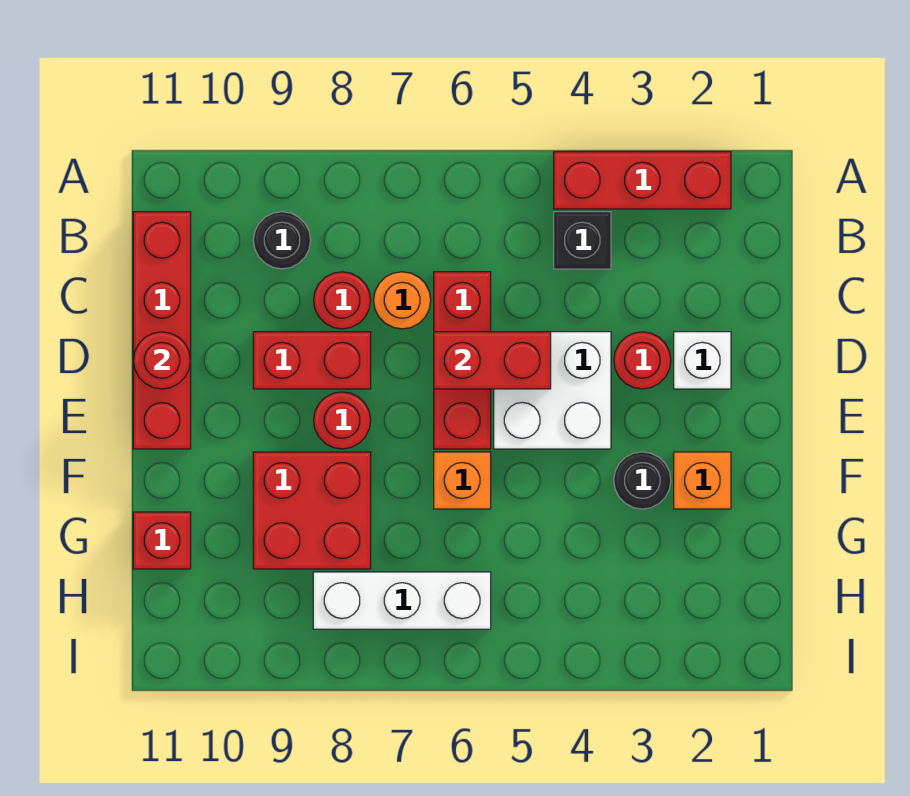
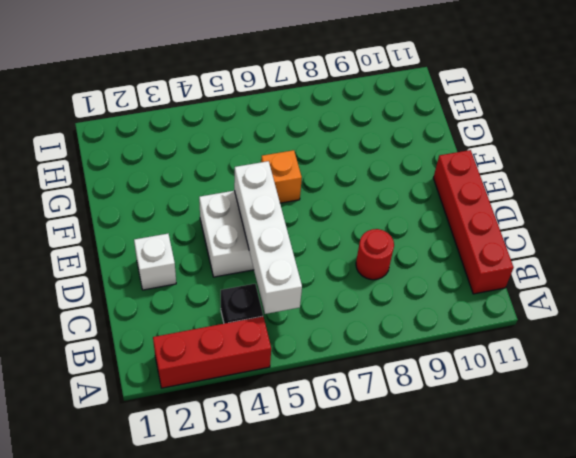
white 1x4 brick [234,161,302,314] -> red 1x2 brick [434,332,551,389]
none -> black 1x1 round brick [253,212,311,269]
none -> red 1x3 brick [434,272,491,449]
none -> orange 1x1 round brick [374,272,431,329]

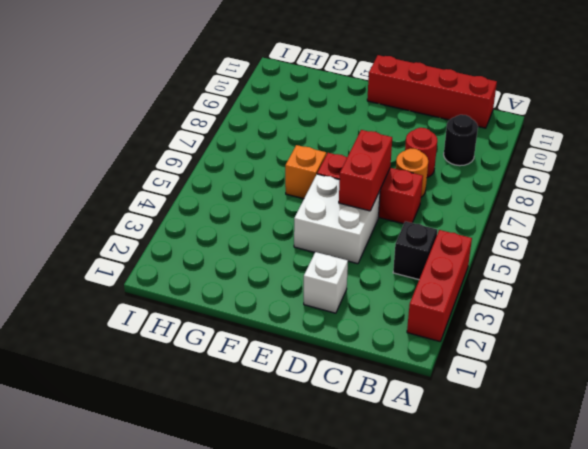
none -> red 1x1 round brick [614,332,671,389]
none -> red 1x2 brick [253,332,371,389]
none -> red 1x1 round brick [314,392,371,449]

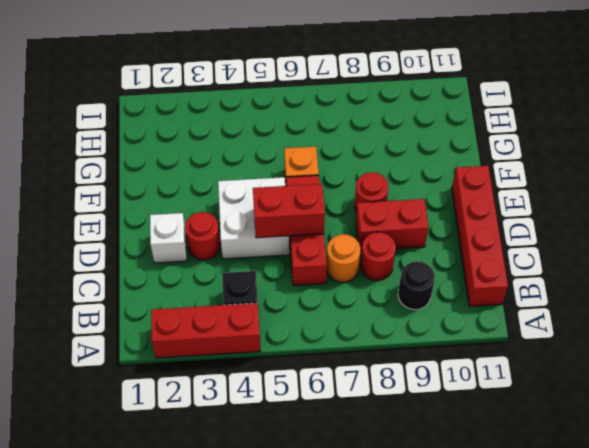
none -> orange 1x1 brick [674,452,731,509]
none -> black 1x1 round brick [614,452,671,509]
none -> red 2x2 brick [253,452,371,569]

